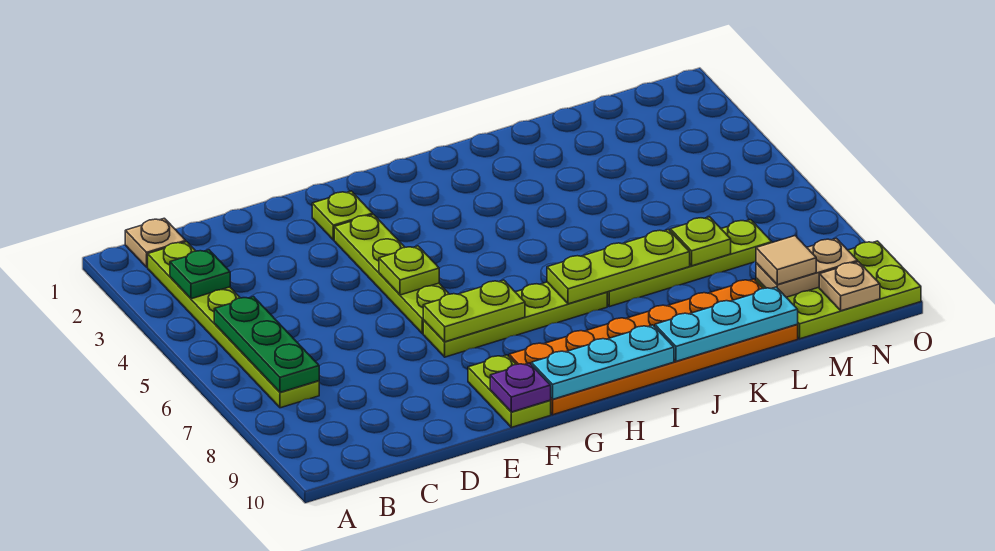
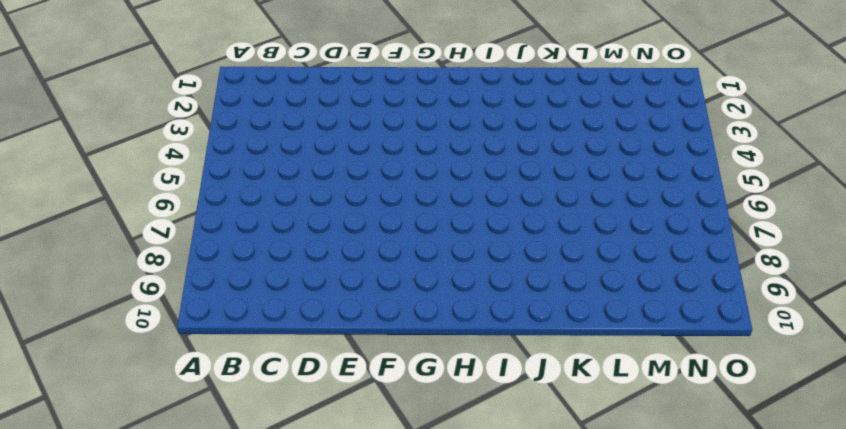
none -> tan 1x1 plate [125,218,186,267]
none -> lime 1x6 plate [148,242,319,408]
none -> lime 1x1 plate [312,191,373,240]

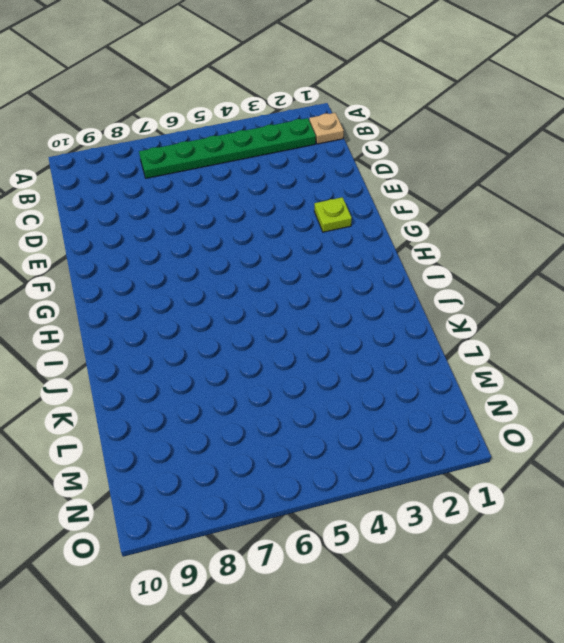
green 1x6 plate [139,118,316,178] -> lime 1x6 plate [148,242,319,408]
none -> lime 1x4 plate [334,215,449,334]
none -> lime 1x4 plate [423,282,607,357]
none -> lime 1x2 plate [468,355,551,427]

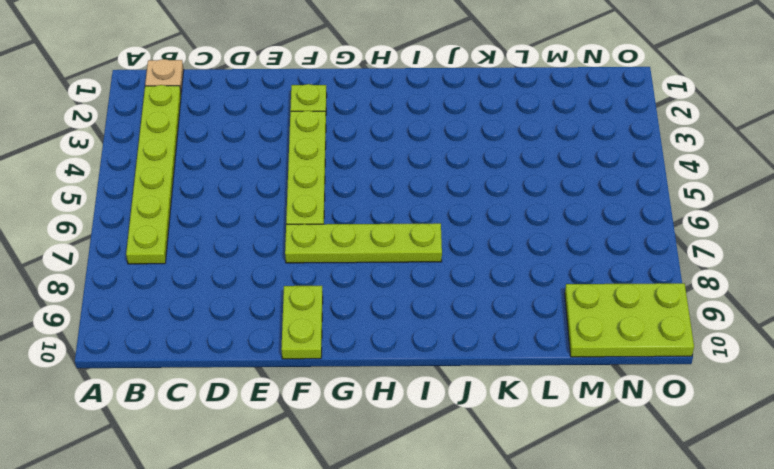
none -> orange 2x6 plate [509,279,798,415]
none -> lime 1x4 plate [607,220,772,307]
none -> green 1x1 plate [170,250,230,299]

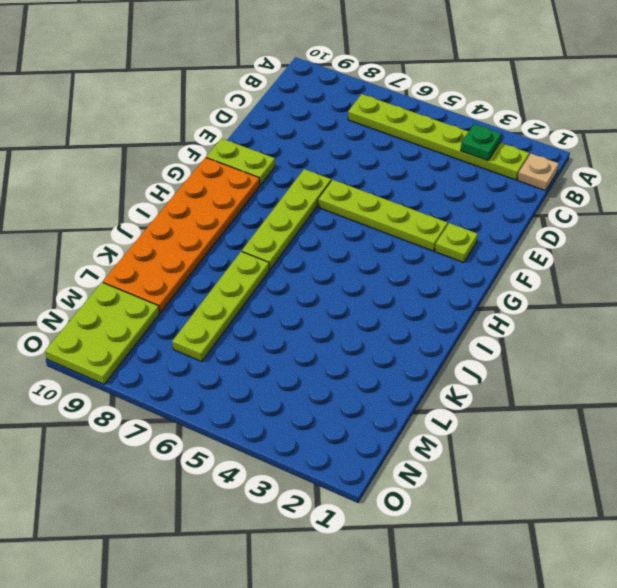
none -> green 1x3 plate [214,297,319,392]
none -> lime 1x1 plate [379,246,439,295]
none -> lime 1x2 plate [423,280,525,342]

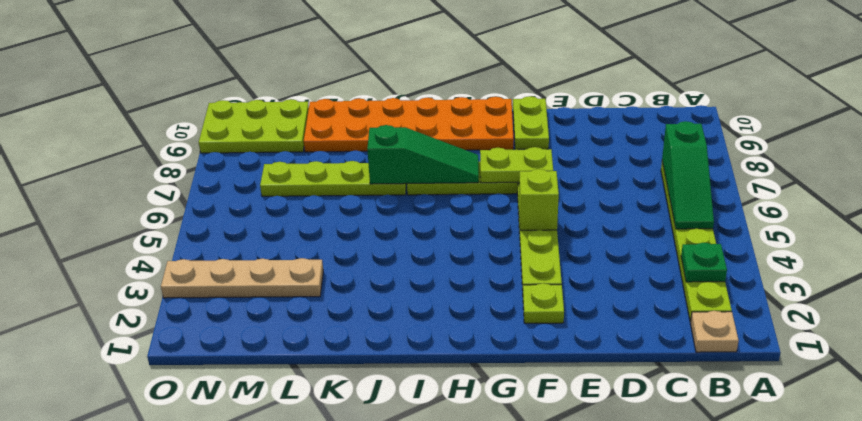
green 1x3 slope [662,121,714,229] -> green 1x3 plate [214,297,319,392]
lime 1x1 brick [519,169,559,230] -> lime 1x1 plate [379,246,439,295]
green 1x3 slope [367,125,479,184] -> lime 1x3 plate [547,229,690,304]
tan 1x4 plate [161,258,323,298] -> none
none -> purple 1x1 plate [490,363,551,412]
none -> cyan 1x3 plate [531,325,674,399]
none -> cyan 1x3 plate [655,287,798,361]

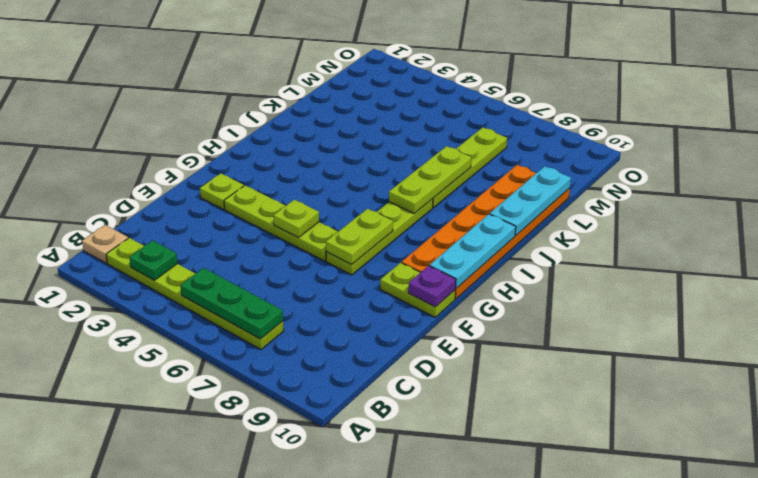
none -> lime 2x3 plate [756,241,921,339]
none -> lime 1x1 plate [670,217,731,266]
none -> tan 1x2 plate [756,238,858,297]

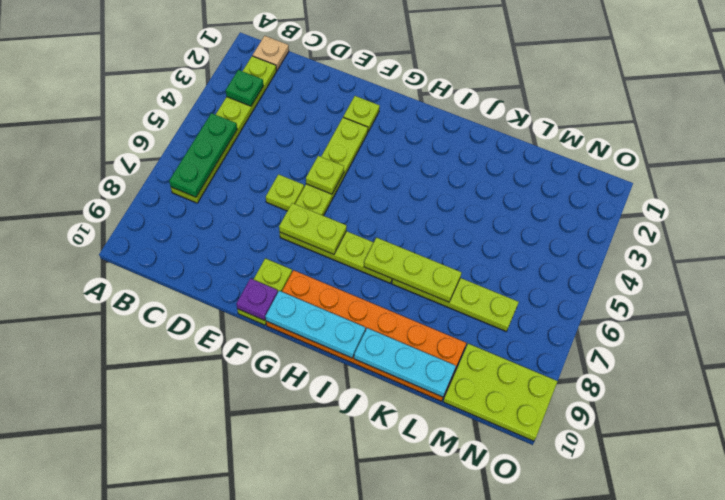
lime 1x1 plate [266,174,304,211] -> lime 1x1 plate moved to [670,217,731,266]
none -> tan 1x2 plate [756,238,858,297]
none -> tan 1x1 plate [819,262,880,311]
none -> tan 1x1 tile [756,236,816,285]

